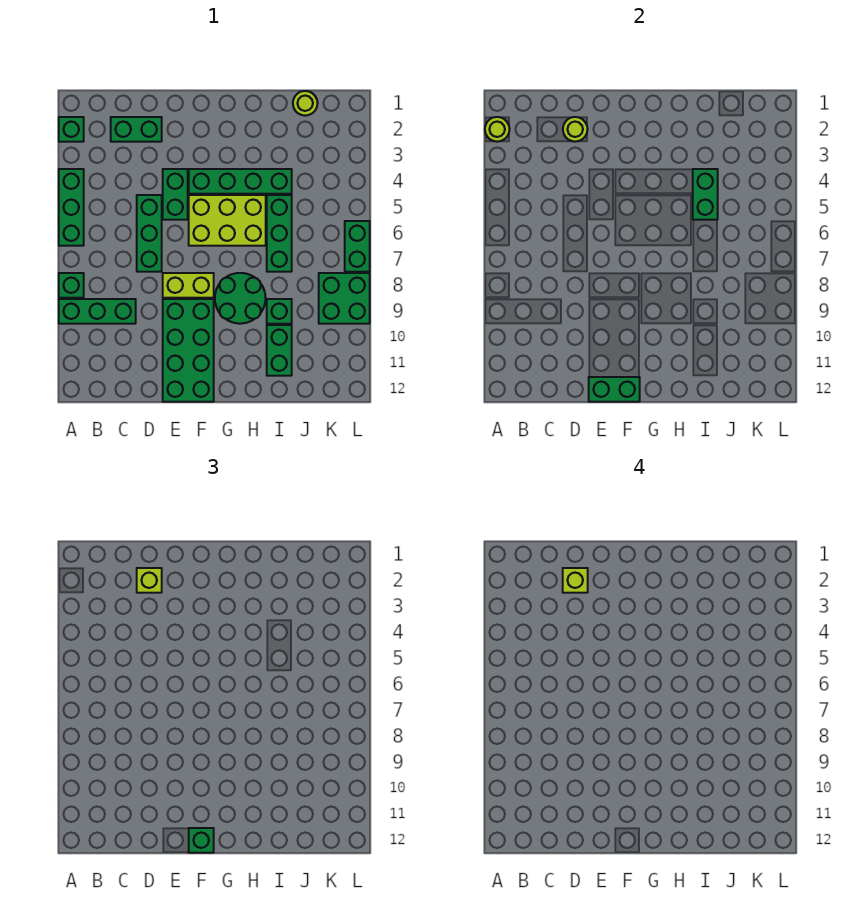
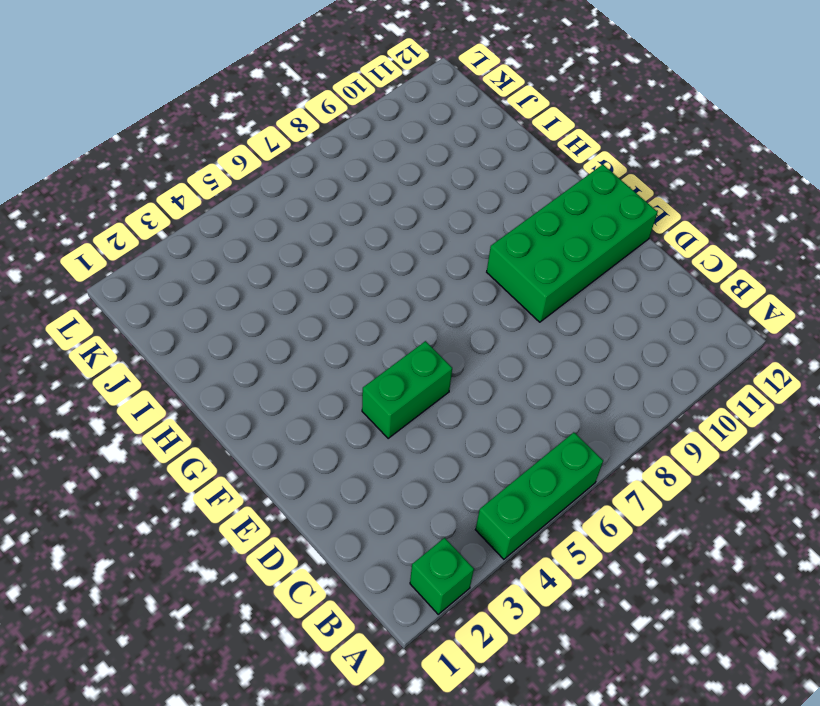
none -> green 1x1 brick [59,273,84,298]
none -> green 1x3 brick [59,299,136,324]
none -> green 1x2 brick [111,117,162,142]

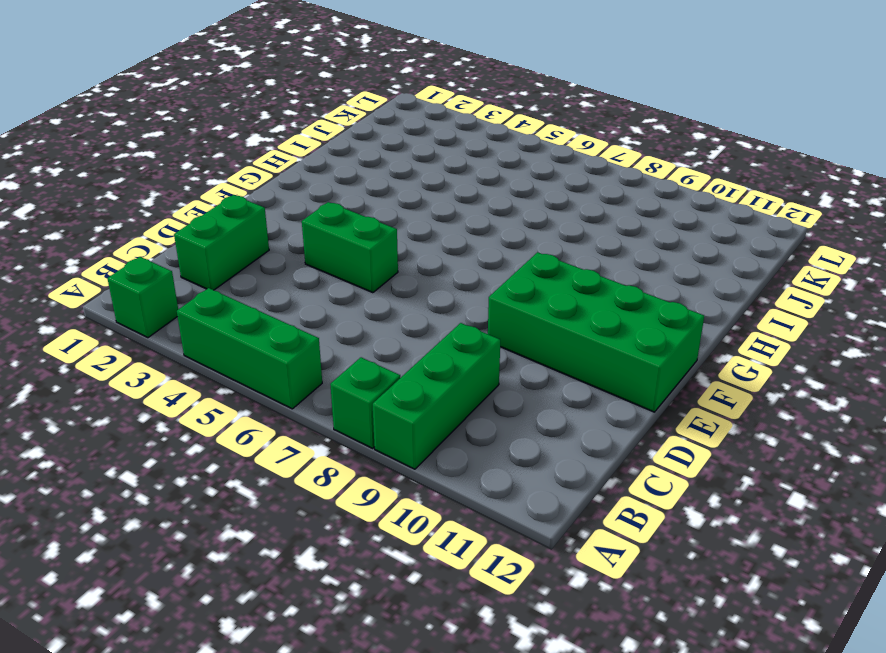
none -> green 1x3 brick [137,195,162,272]
none -> lime 1x2 brick [163,273,214,298]
none -> green 1x4 brick [189,169,292,194]

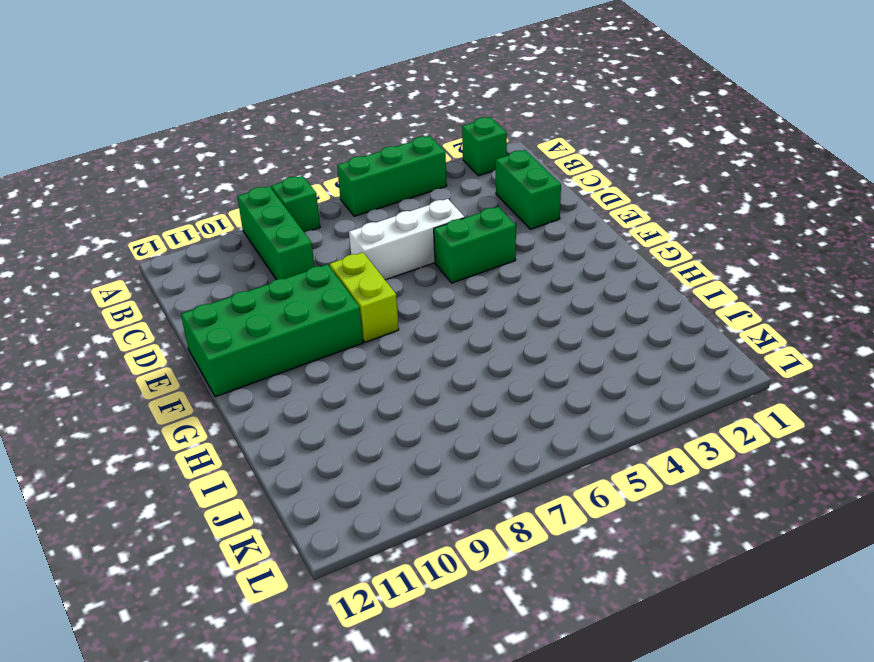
white 1x3 brick [349,199,465,280] -> green 1x3 brick [137,195,162,272]
none -> green 1x4 brick [189,169,292,194]
none -> lime 2x3 brick [189,195,266,246]
none -> green 2x2 round brick [215,273,266,324]

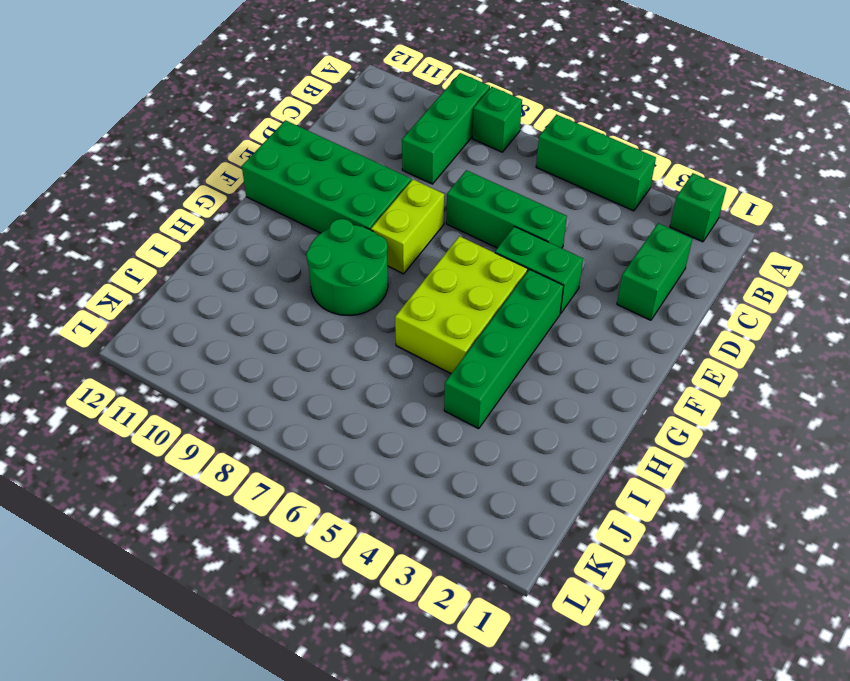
none -> green 1x3 brick [267,195,292,272]
none -> green 1x1 brick [267,299,292,324]
none -> green 1x2 brick [267,325,292,376]

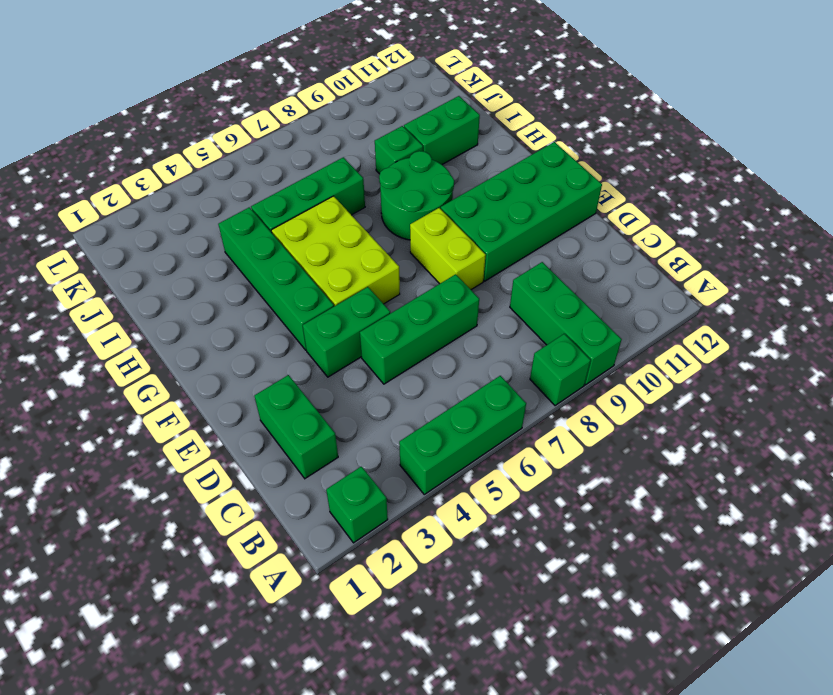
none -> lime 1x1 round brick [293,91,318,116]
none -> green 2x2 brick [319,273,370,324]
none -> green 1x2 brick [345,221,370,272]

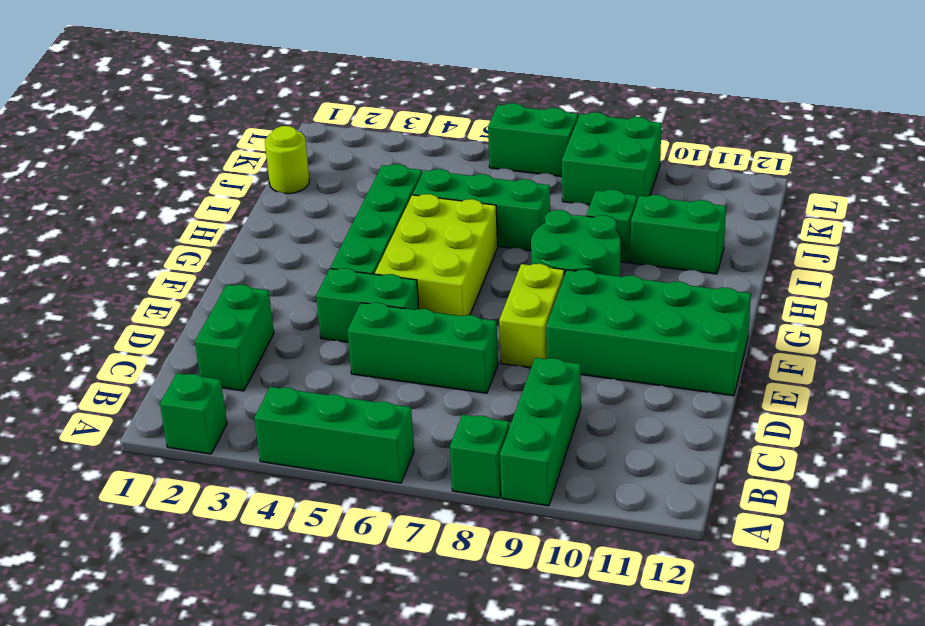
none -> lime 1x1 round brick [485,117,510,142]
none -> lime 1x1 round brick [563,117,588,142]
none -> green 1x2 brick [589,377,640,402]

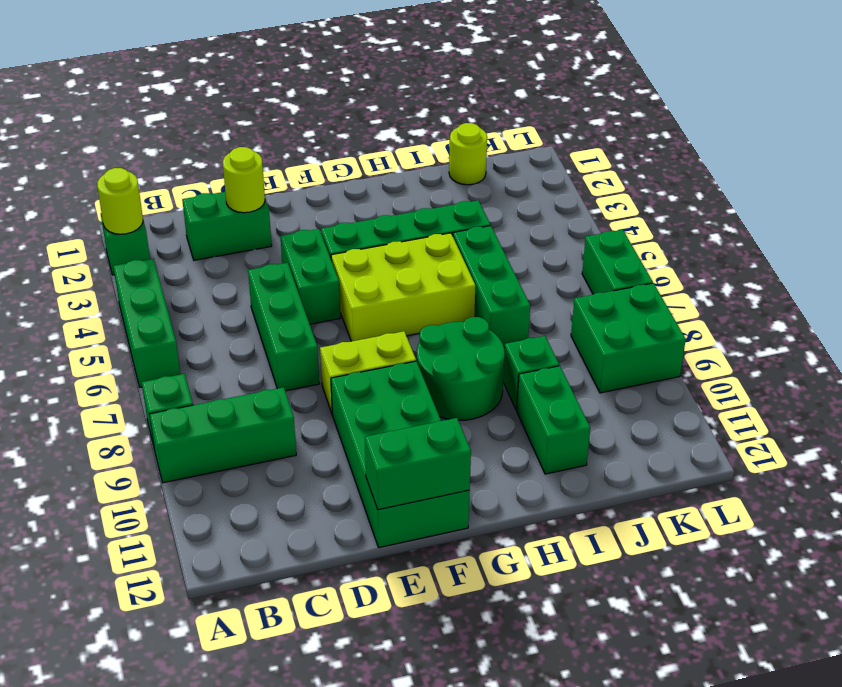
none -> green 1x2 brick [693,169,718,220]
none -> lime 1x1 brick [137,568,162,593]
none -> green 1x1 brick [189,828,214,853]

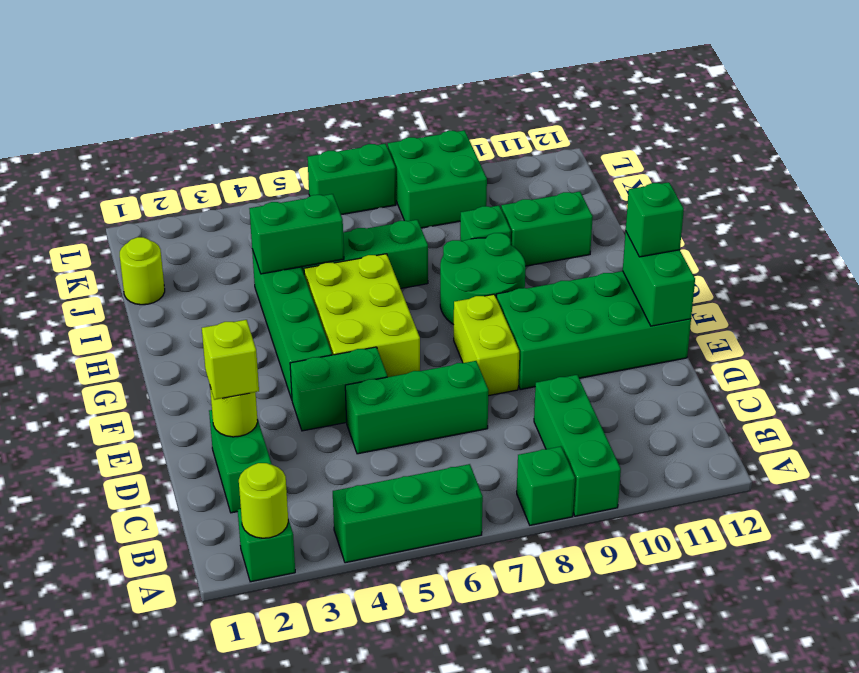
none -> lime 1x1 brick [563,568,588,593]

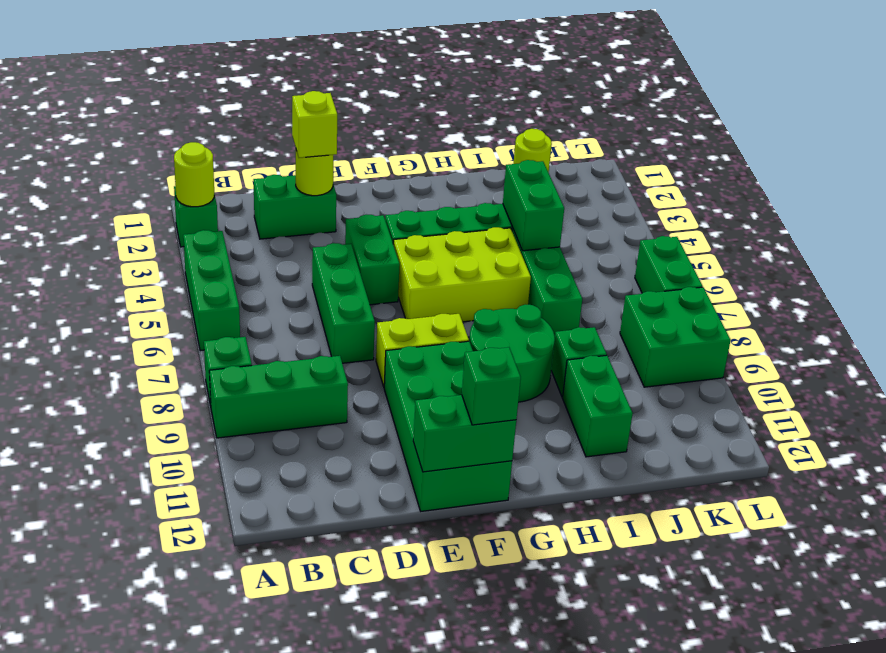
none -> lime 1x1 brick [563,568,588,593]

